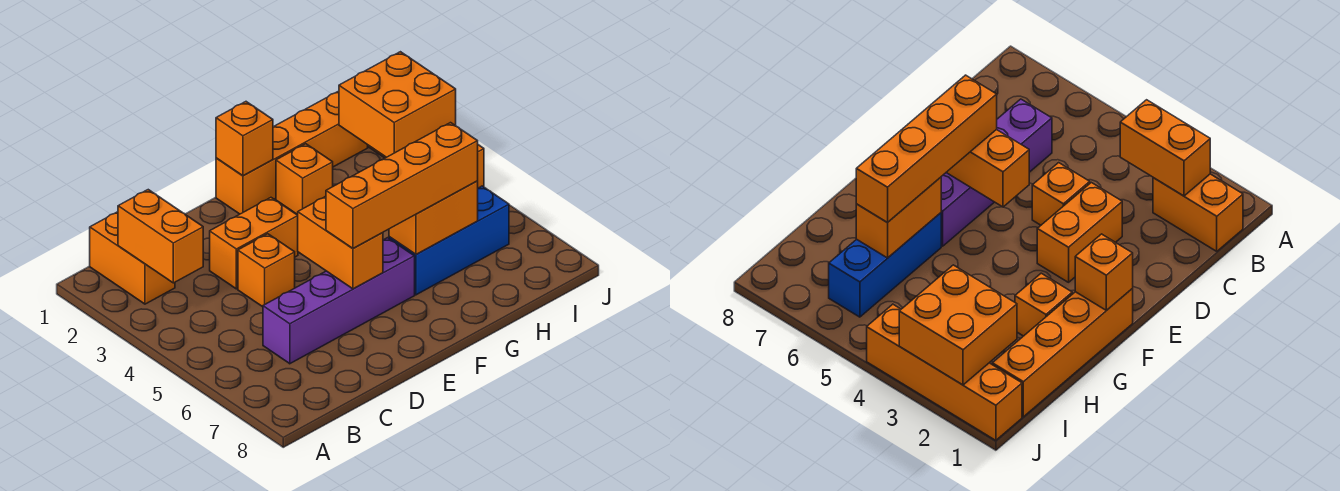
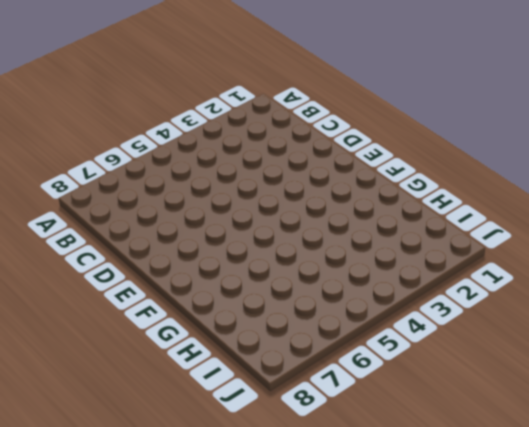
none -> orange 1x2 brick [90,212,175,304]
none -> purple 1x4 brick [263,238,415,364]
none -> orange 1x2 brick [210,198,298,289]

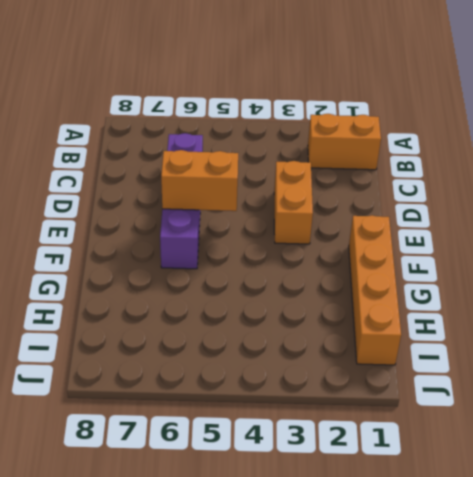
none -> orange 1x1 brick [238,234,295,307]
none -> orange 1x1 brick [276,144,333,215]
none -> blue 1x3 brick [389,186,509,295]

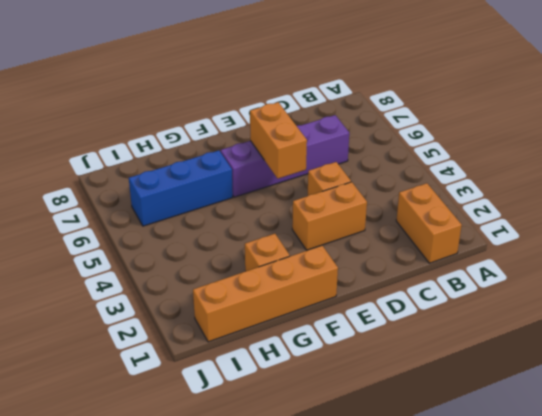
none -> orange 1x4 brick [867,304,1022,440]
none -> orange 1x2 brick [118,190,203,283]
none -> orange 1x1 brick [216,102,273,176]

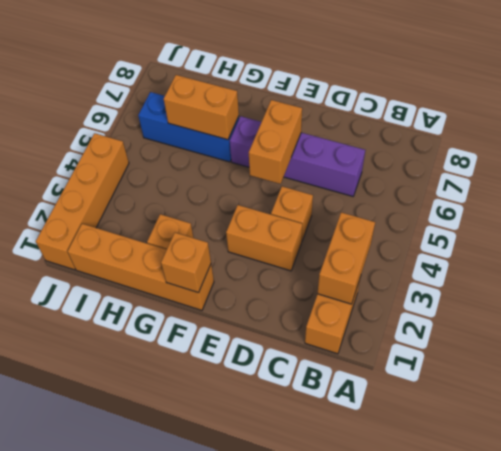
none -> orange 2x2 brick [339,52,456,157]
none -> orange 1x4 brick [326,123,478,249]

